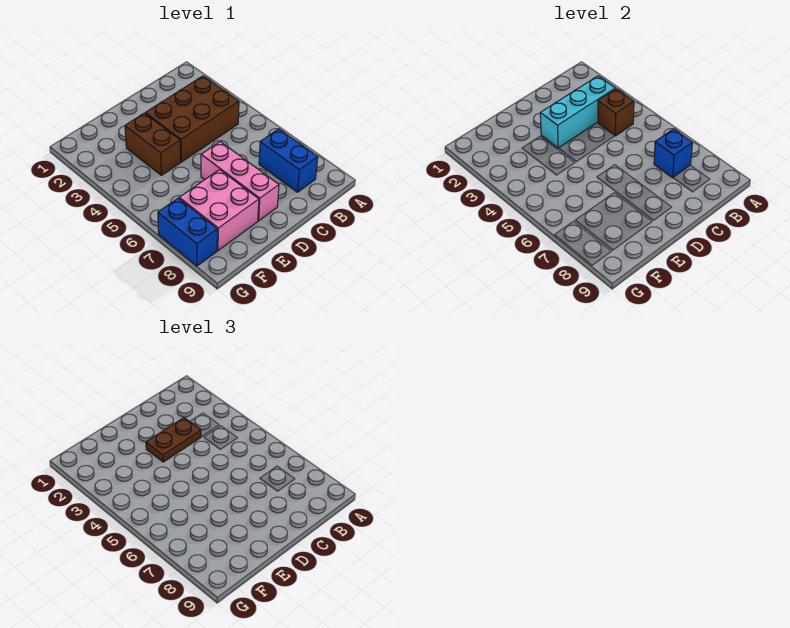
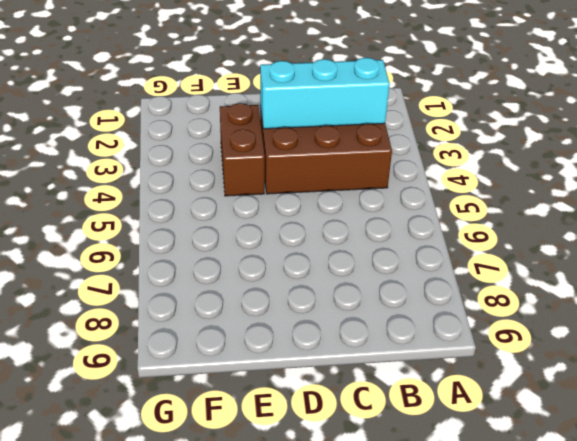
none -> blue 1x2 brick [259,129,318,192]
none -> pink 1x3 brick [201,142,279,221]

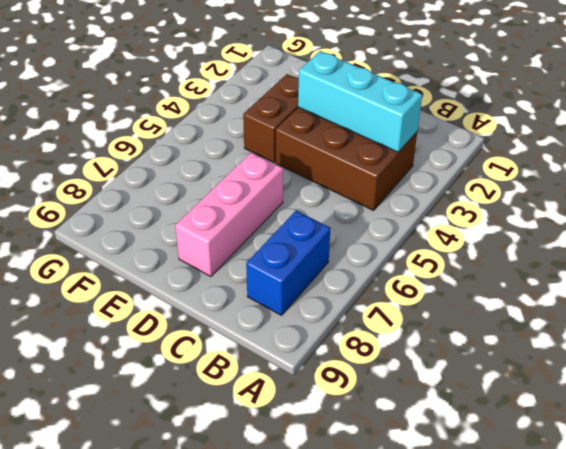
none -> pink 2x2 brick [179,170,259,250]
none -> blue 1x2 brick [158,198,217,266]

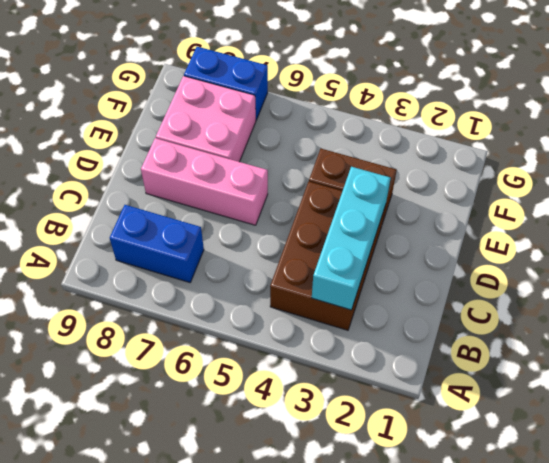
none -> brown 1x1 brick [598,89,634,136]
none -> blue 1x1 brick [654,129,692,178]

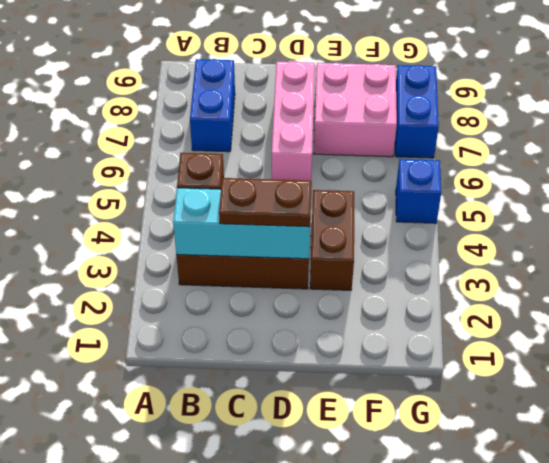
blue 1x1 brick [396,159,441,223] -> blue 1x1 brick moved to [654,129,692,178]

